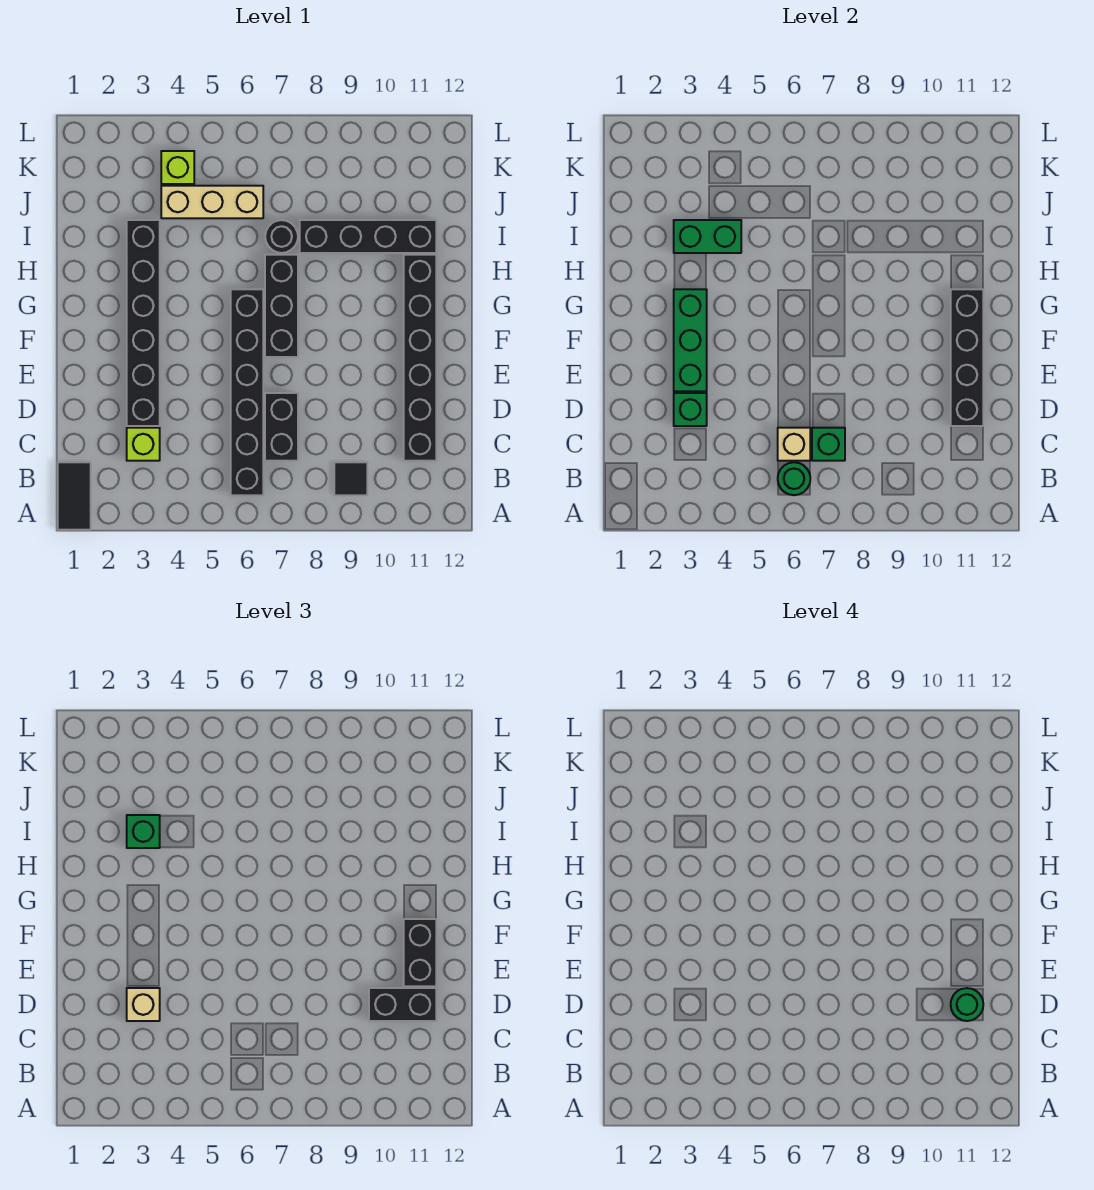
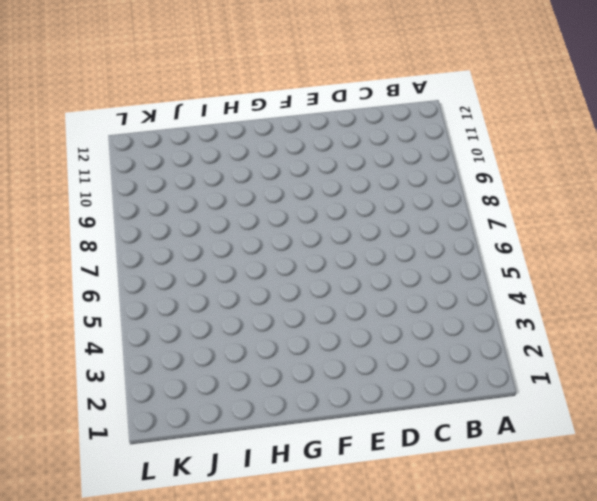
none -> black 1x2 tile [58,462,91,530]
none -> black 1x6 brick [231,289,263,495]
none -> black 1x1 tile [334,462,367,495]

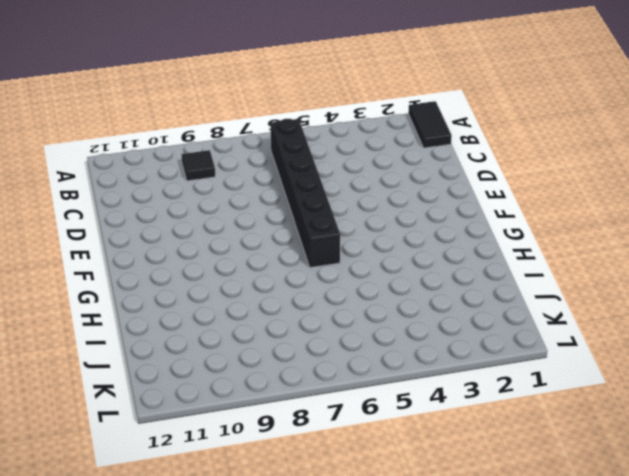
none -> lime 1x1 brick [127,428,160,461]
none -> black 1x2 brick [265,393,298,461]
none -> black 1x6 brick [404,255,436,461]

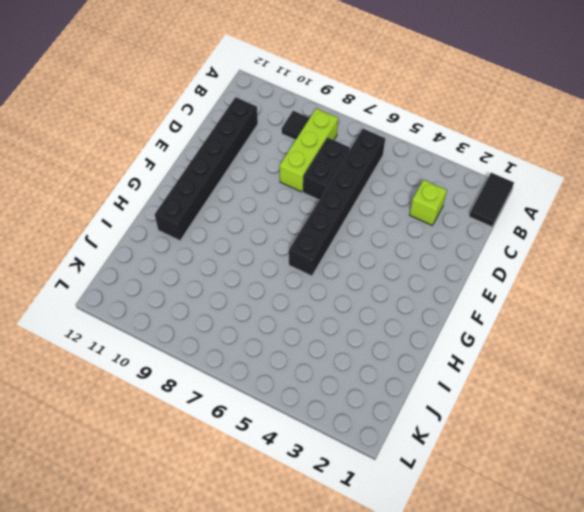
lime 1x3 brick [280,108,338,192] -> none
none -> black 1x6 brick [127,220,160,426]
none -> black 1x3 brick [265,255,298,357]
none -> black 1x1 round brick [265,220,298,253]

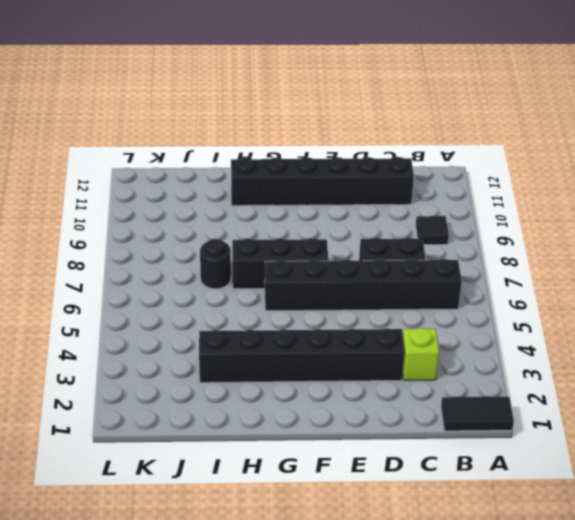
none -> black 1x4 brick [300,220,436,253]
none -> tan 1x3 brick [161,186,263,218]
none -> lime 1x1 brick [161,151,194,184]

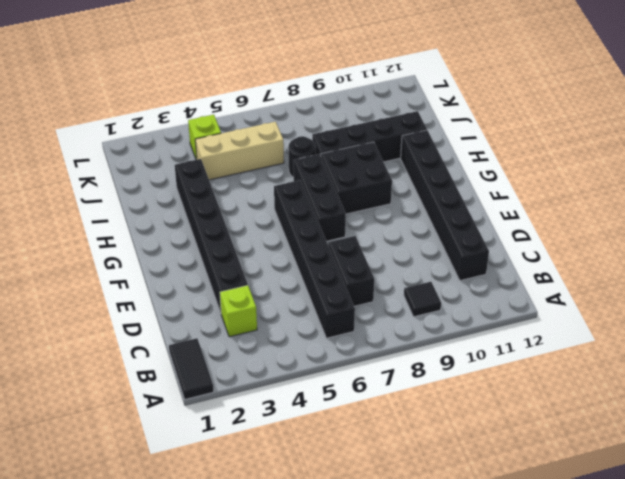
black 2x2 brick [321,142,392,214] -> none
none -> green 1x1 round brick [778,462,810,495]
none -> tan 1x1 brick [778,428,810,461]
none -> green 1x1 brick [812,428,845,461]

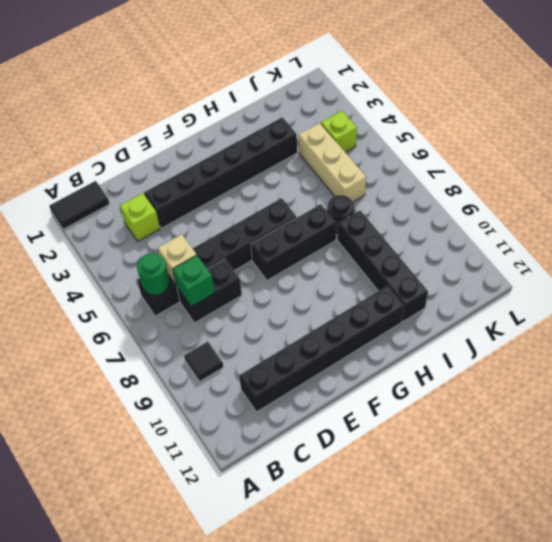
none -> green 1x1 brick [674,393,707,426]
none -> black 1x4 brick [951,289,983,426]
none -> green 1x3 brick [674,289,707,391]

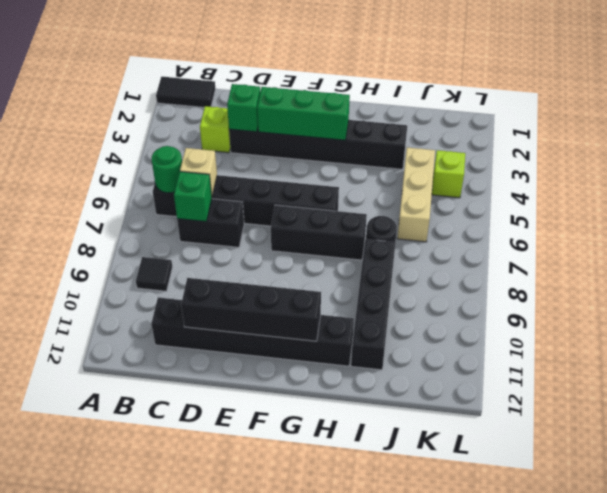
none -> green 1x2 brick [674,220,741,253]
none -> tan 1x1 brick [127,988,160,1021]
none -> black 1x2 brick [369,988,436,1021]

